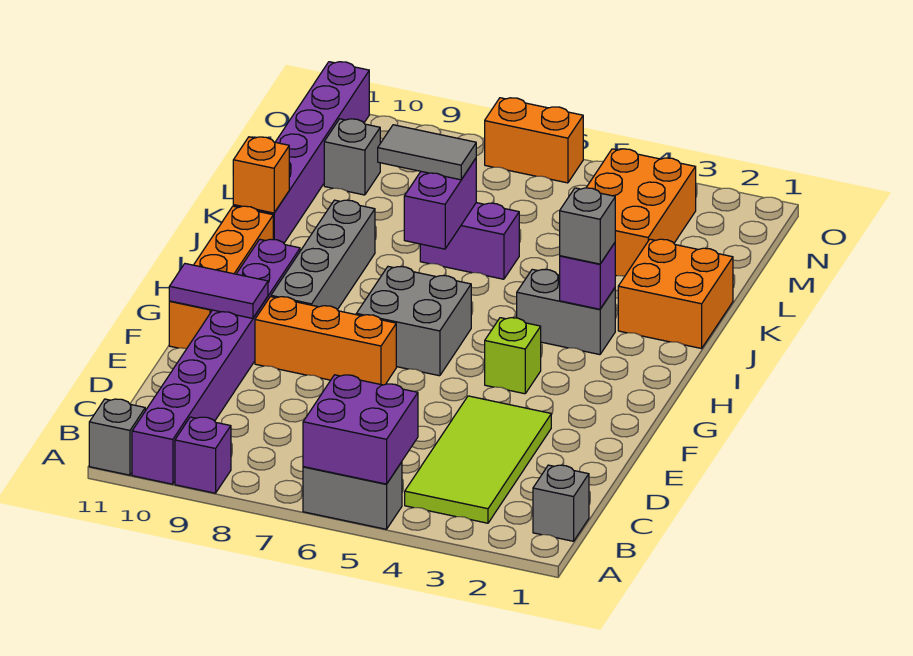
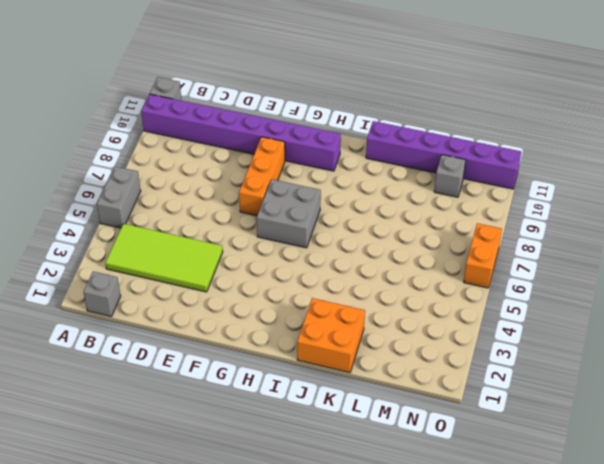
none -> purple 1x1 brick [175,417,231,493]
none -> orange 1x4 brick [169,206,273,348]
none -> lime 1x1 brick [485,318,541,394]

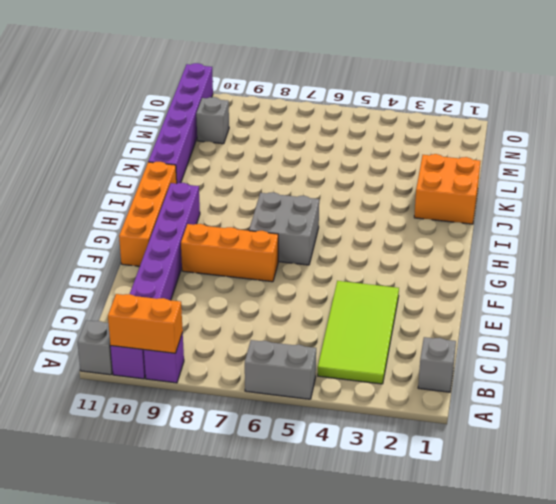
orange 1x2 brick [108,294,183,353] -> orange 1x2 brick moved to [485,98,583,183]
none -> lime 1x1 brick [485,318,541,394]
none -> grey 1x4 brick [271,200,375,310]
none -> grey 1x2 brick [517,269,615,355]

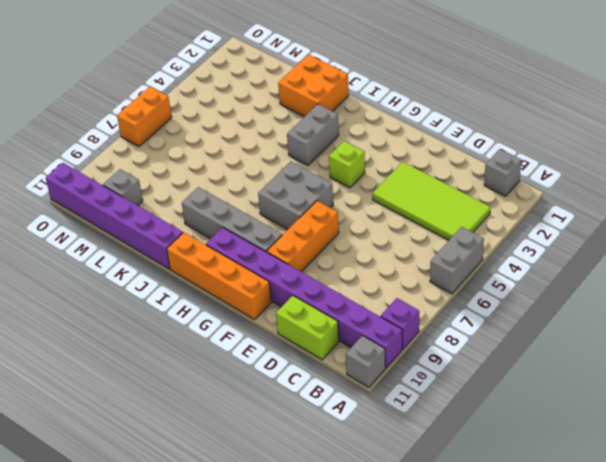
lime 1x2 brick [276,296,339,360] -> none
none -> purple 1x2 brick [420,203,519,279]
none -> orange 2x3 brick [586,149,696,276]
none -> purple 2x2 brick [303,375,418,484]

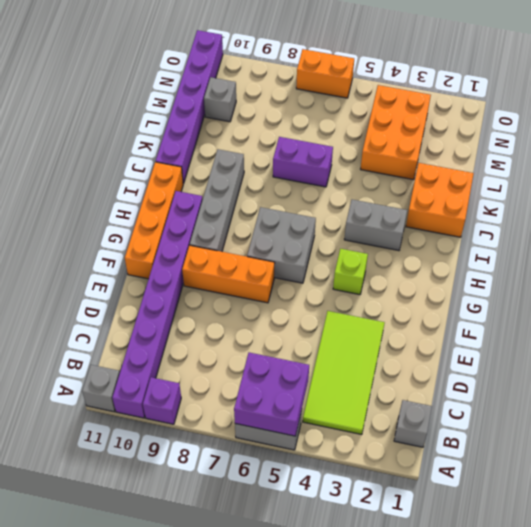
none -> purple 1x2 tile [169,264,268,318]
none -> purple 1x1 brick [560,243,615,309]
none -> purple 1x2 brick [404,159,476,249]

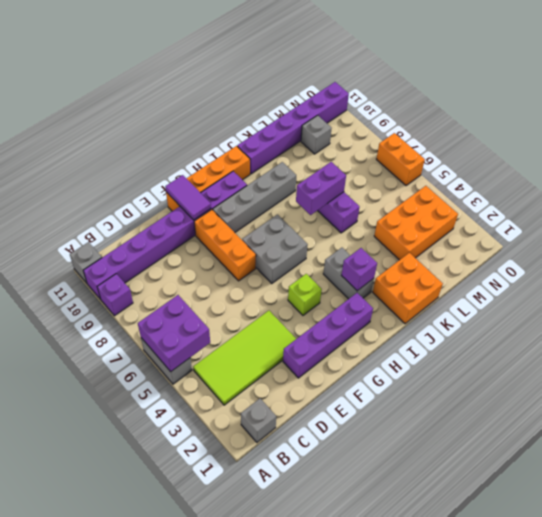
purple 1x4 brick [283,293,373,378] -> none
none -> orange 1x1 brick [233,137,289,213]
none -> grey 1x1 brick [560,188,615,264]
none -> grey 1x2 tile [378,125,476,180]

